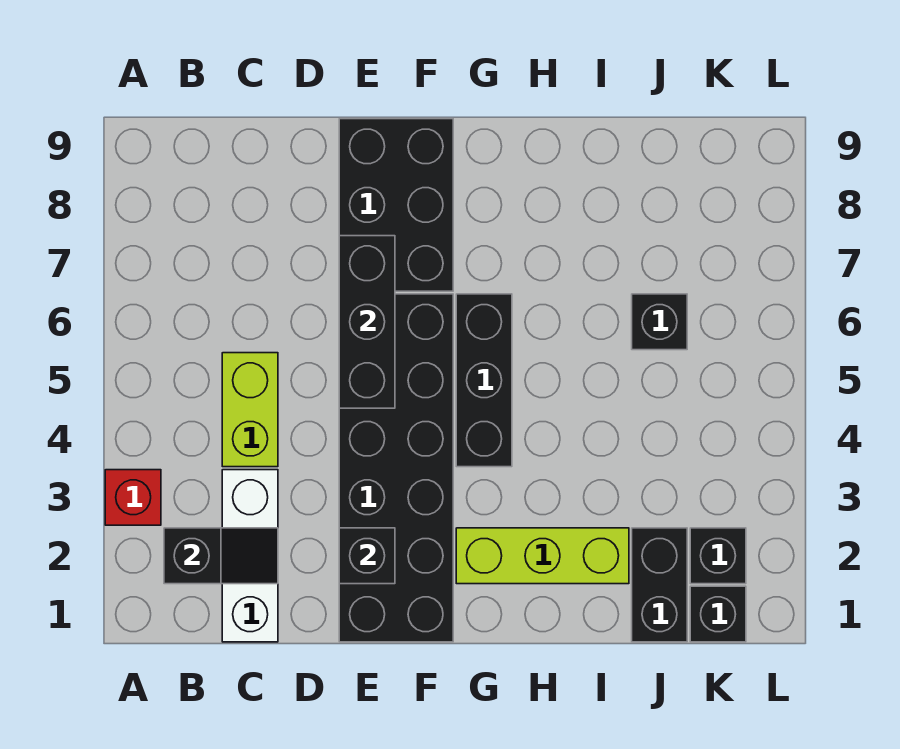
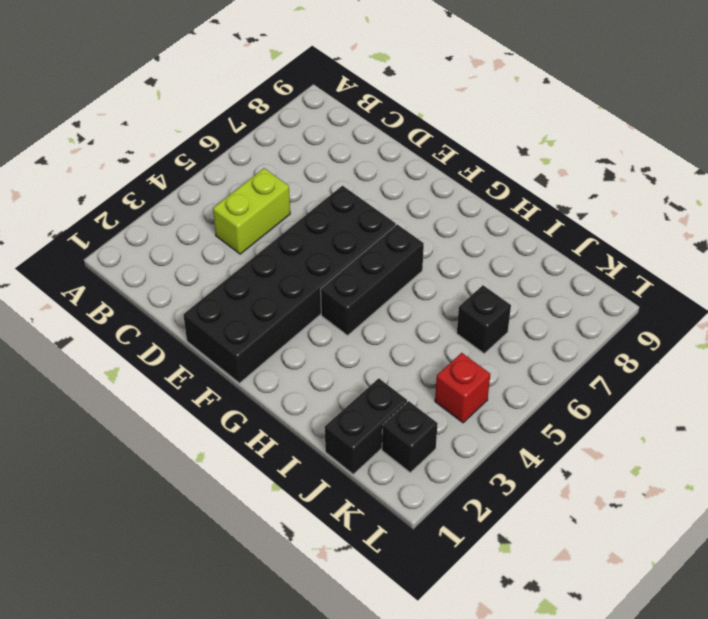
red 1x1 brick [435,353,490,423] -> red 1x1 brick moved to [105,470,161,525]
none -> white 1x3 brick [222,470,278,642]
none -> black 2x3 brick [339,119,453,291]
none -> lime 1x3 brick [456,528,629,584]

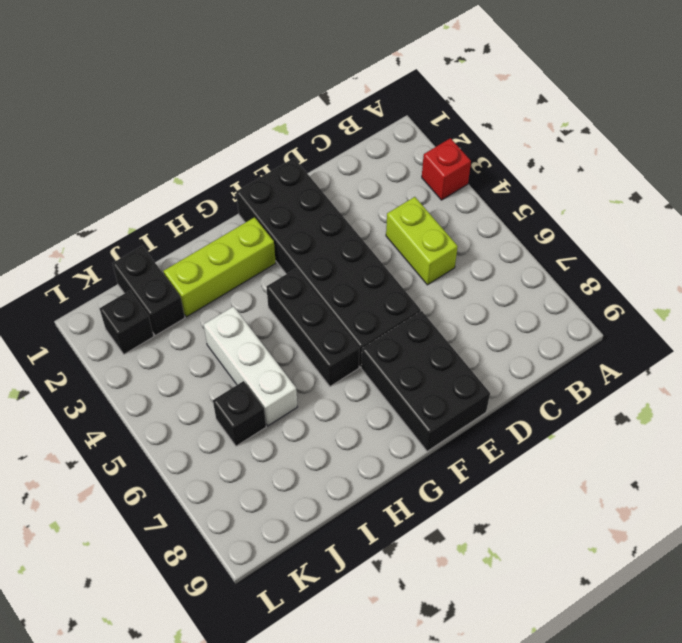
white 1x3 brick [204,306,297,426] -> white 1x3 brick moved to [222,470,278,642]
none -> black 1x1 brick [690,586,746,642]
none -> black 1x2 slope [164,528,278,584]
none -> black 1x1 brick [339,528,395,584]

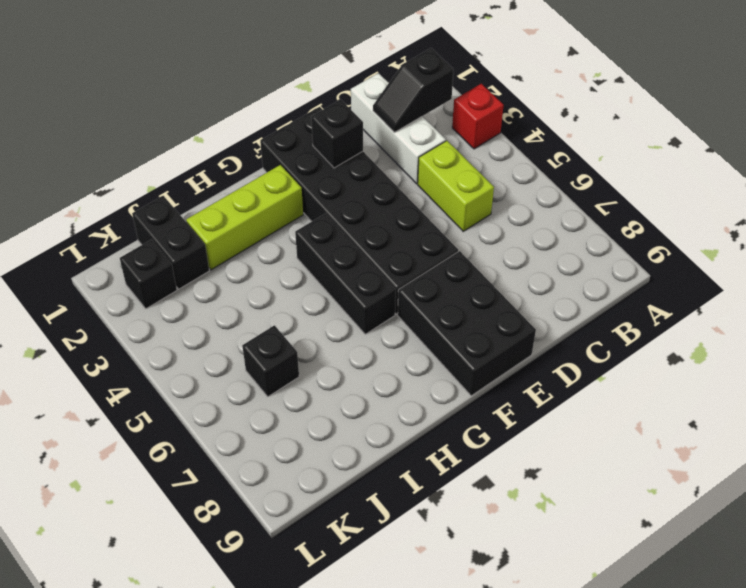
none -> black 1x1 brick [690,586,746,642]
none -> black 1x3 brick [339,236,395,408]

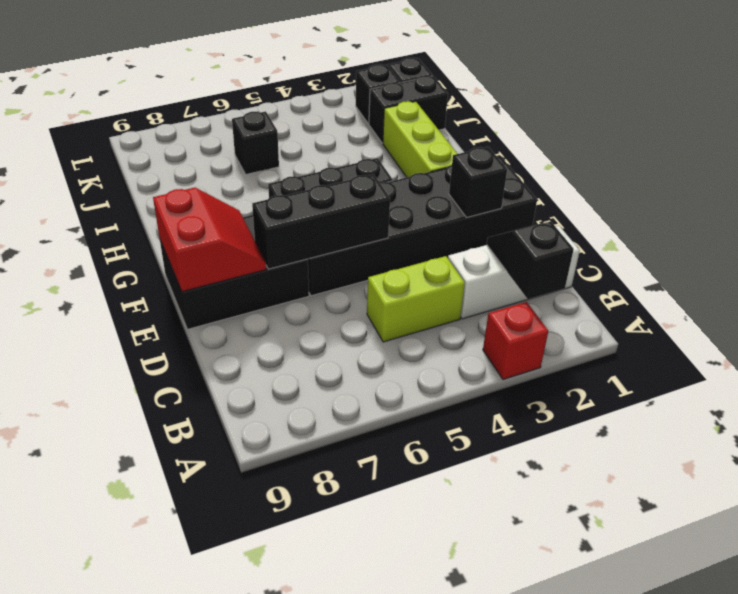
red 2x2 slope [153,188,266,292] -> none

